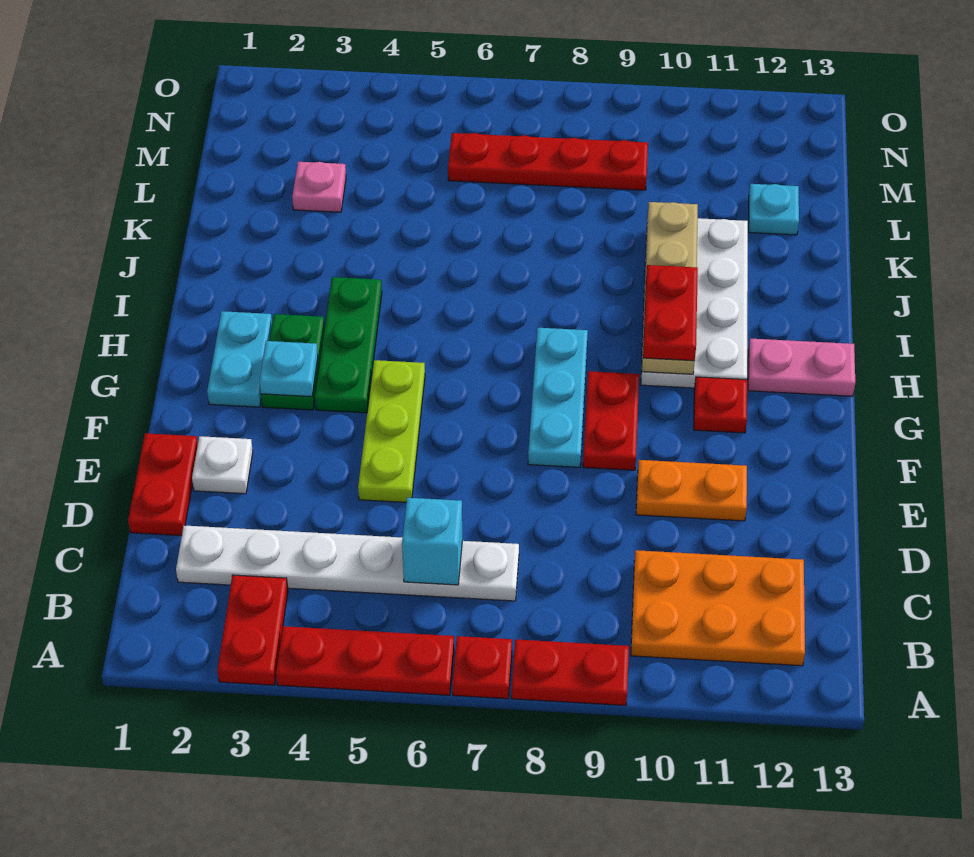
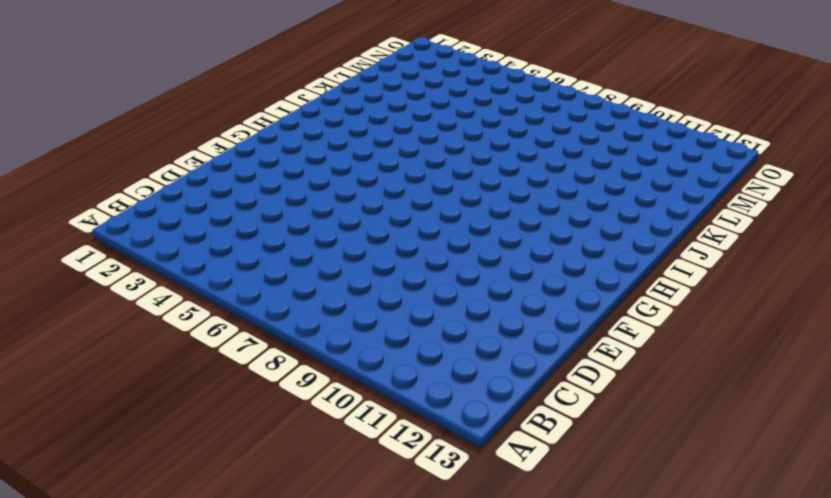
none -> red 1x2 plate [217,575,288,685]
none -> red 1x3 plate [276,626,454,695]
none -> red 1x1 plate [452,636,512,699]

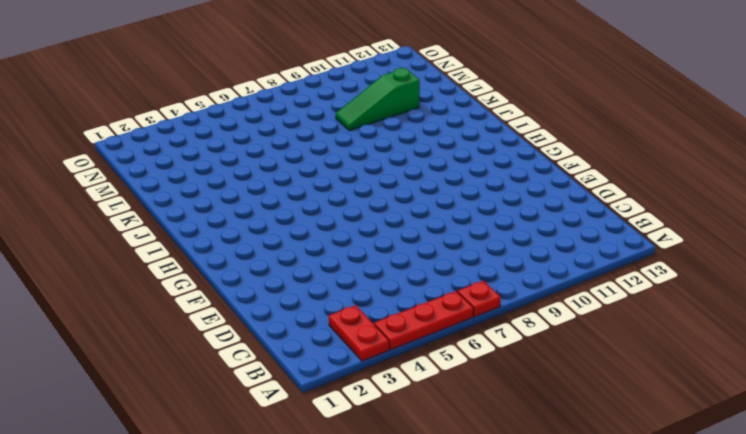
green 1x3 slope [336,68,420,131] -> none
none -> red 1x2 plate [511,639,629,705]
none -> orange 2x3 plate [631,550,805,666]
none -> white 1x6 plate [176,525,519,601]

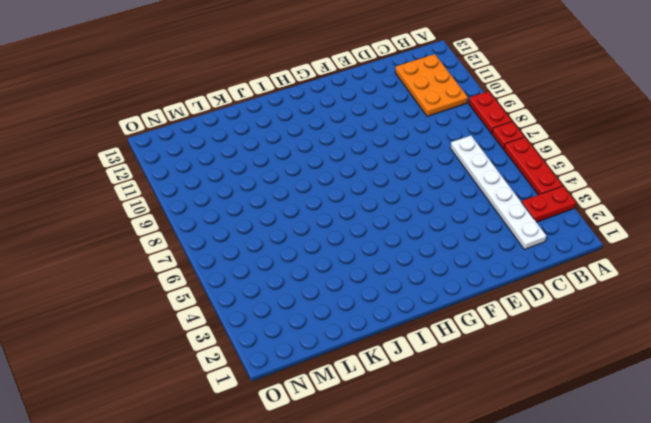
none -> red 1x2 plate [128,433,198,536]
none -> white 1x1 plate [192,436,253,494]
none -> lime 1x3 plate [358,360,425,502]

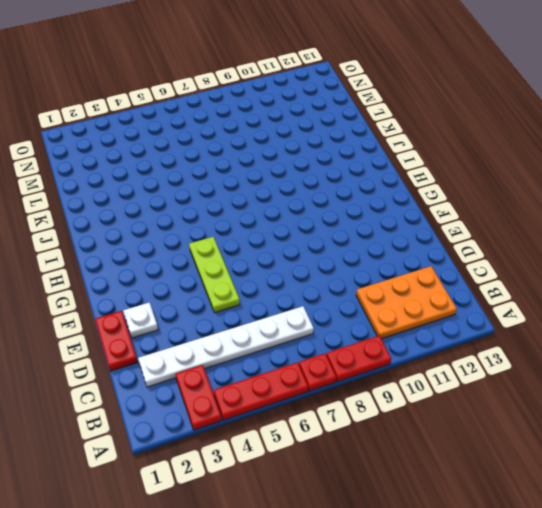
none -> orange 1x2 plate [636,460,747,521]
none -> cyan 1x3 plate [528,328,588,467]
none -> red 1x2 plate [583,371,639,470]

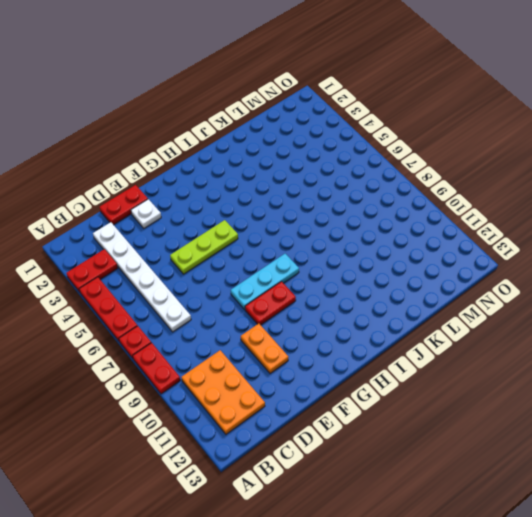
none -> cyan 1x2 plate [207,311,272,407]
none -> green 1x2 plate [261,314,325,410]
none -> green 1x3 plate [315,277,382,413]

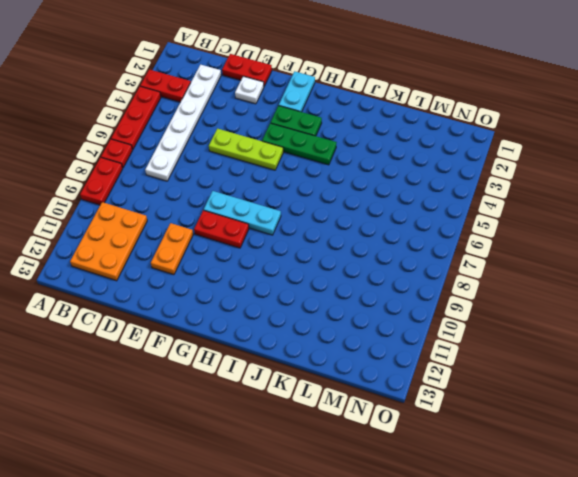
cyan 1x2 plate [279,71,315,112] -> cyan 1x2 plate turned to [207,311,272,407]
none -> red 1x1 plate [694,377,747,433]
none -> white 2x4 plate [641,218,748,388]
none -> pink 1x2 plate [748,338,855,396]

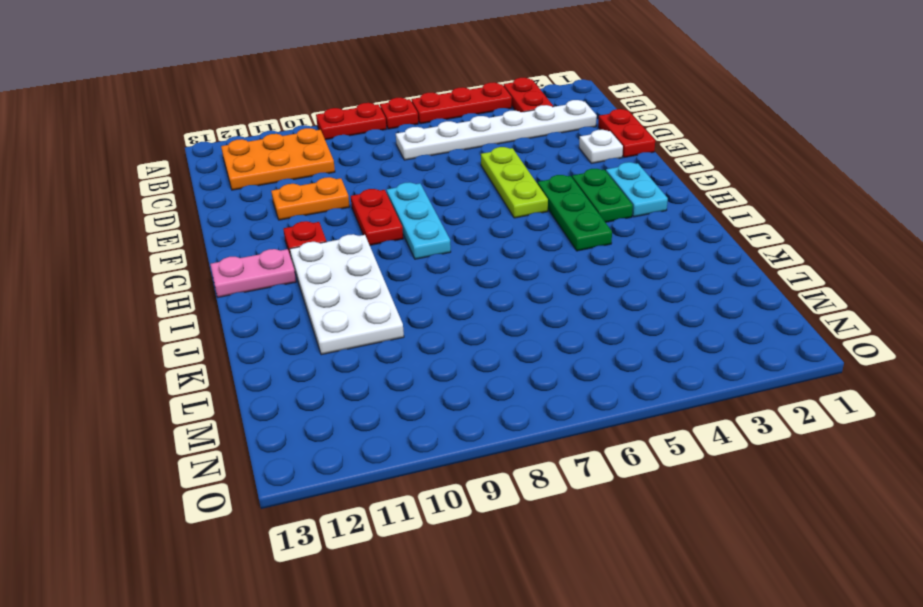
none -> pink 1x1 plate [292,162,346,212]
none -> cyan 1x1 plate [749,184,799,235]
none -> red 1x4 plate [448,133,648,190]

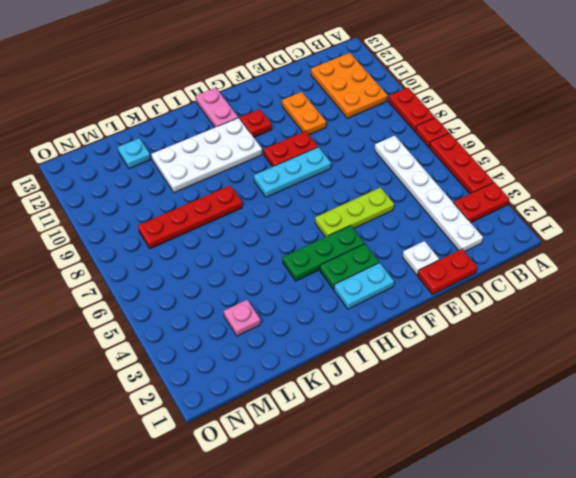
red 1x4 plate [138,186,242,249] -> red 1x4 plate turned to [448,133,648,190]
none -> cyan 1x1 brick [402,498,462,585]
none -> cyan 1x1 plate [259,341,318,397]
none -> tan 1x4 plate [642,202,698,374]

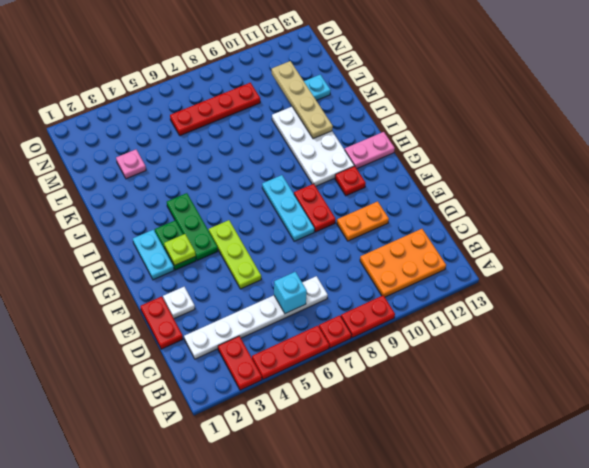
lime 1x1 plate [164,234,196,265] -> cyan 1x1 plate [259,341,318,397]
tan 1x4 plate [272,61,333,139] -> tan 1x4 plate moved to [642,202,698,374]
none -> red 1x2 plate [643,265,698,361]

